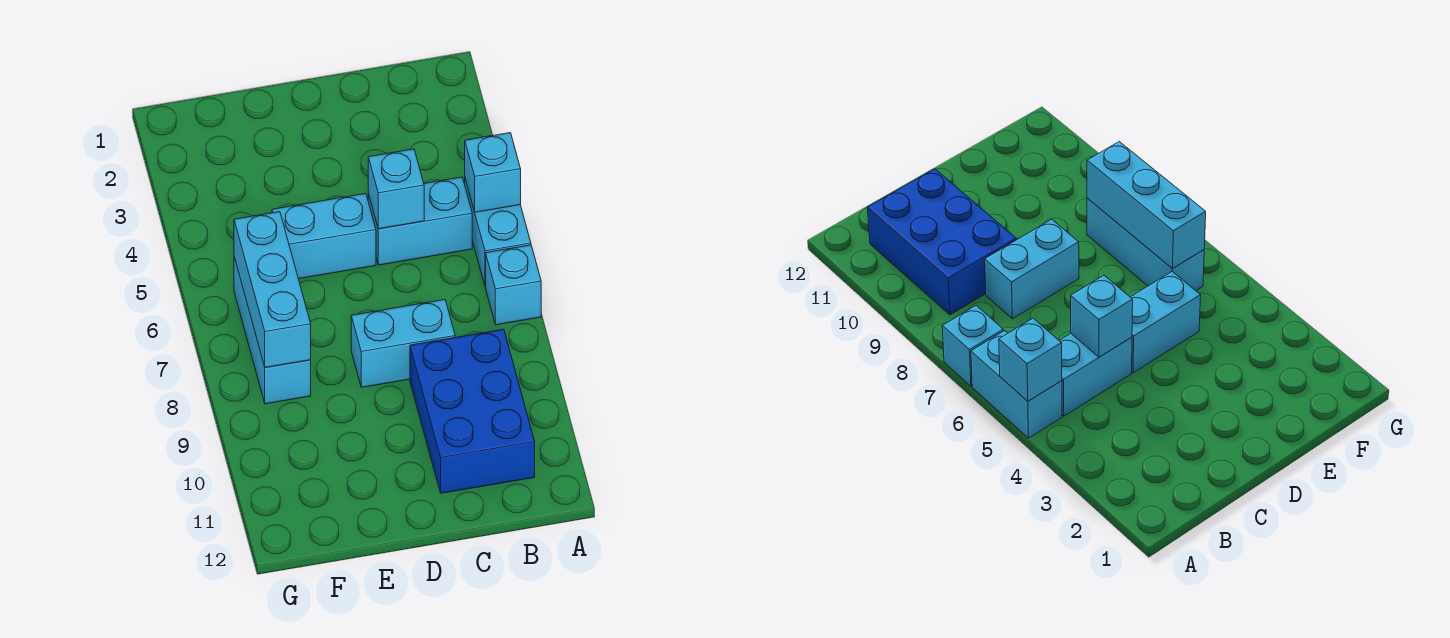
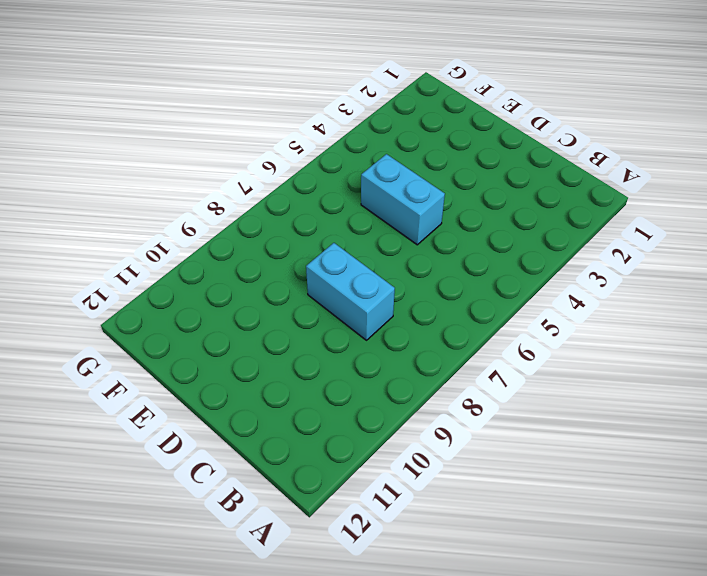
none -> cyan 1x2 brick [465,179,531,287]
none -> cyan 1x1 brick [486,245,541,325]

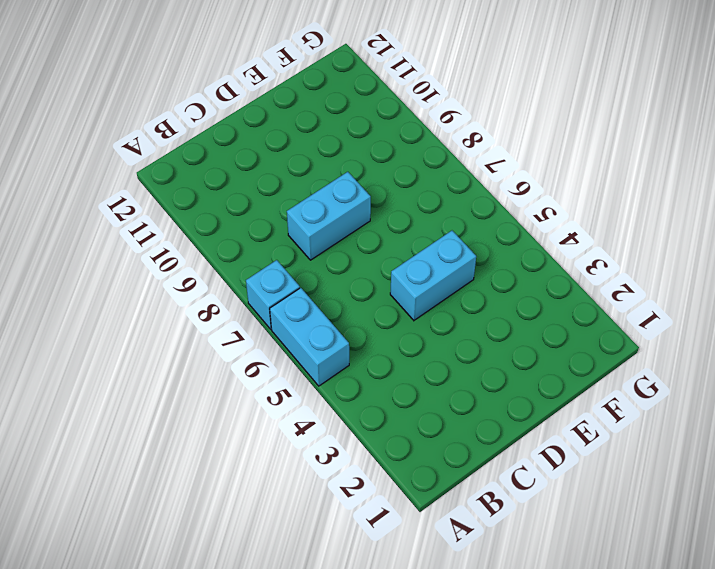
none -> cyan 1x2 brick [368,177,472,265]
none -> blue 2x3 brick [410,329,535,493]

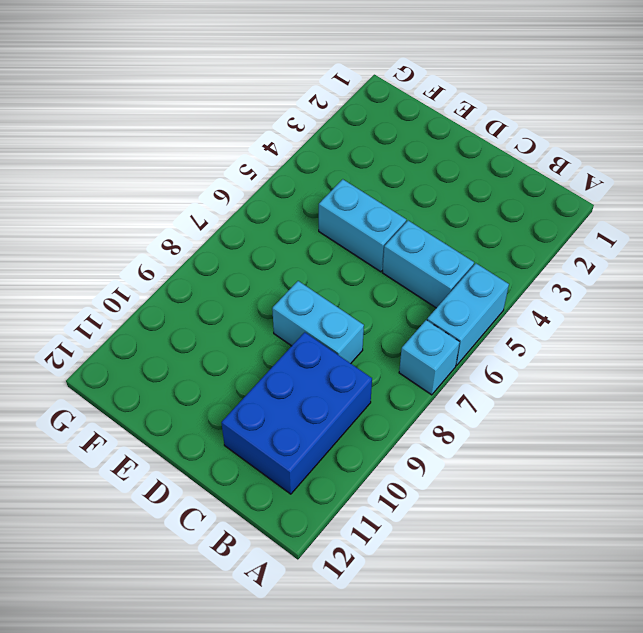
none -> cyan 1x3 brick [234,257,311,404]
none -> cyan 1x1 brick [465,133,521,212]

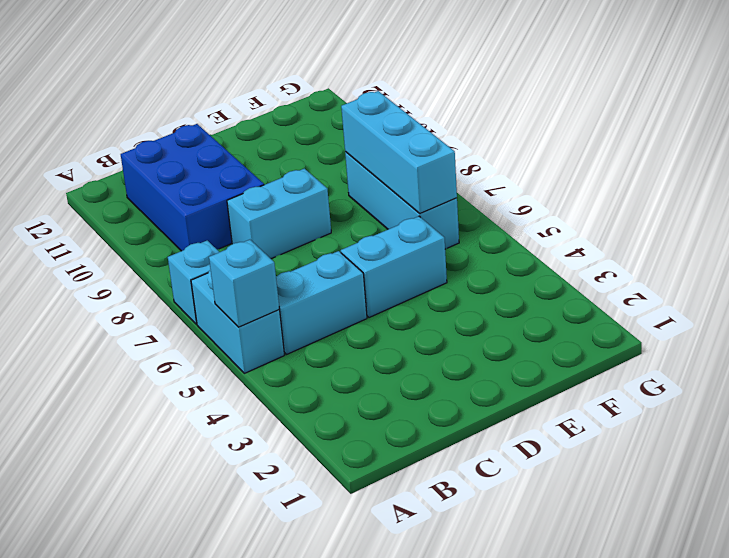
none -> cyan 1x1 brick [368,149,424,229]

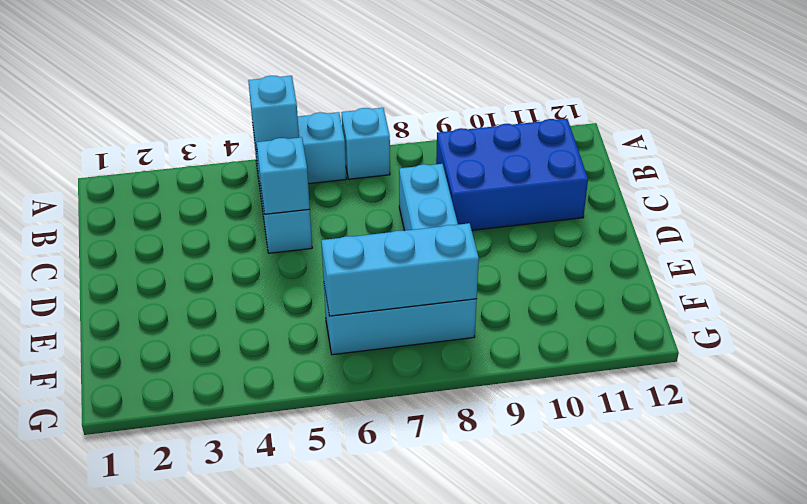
none -> cyan 1x2 brick [272,193,376,279]

